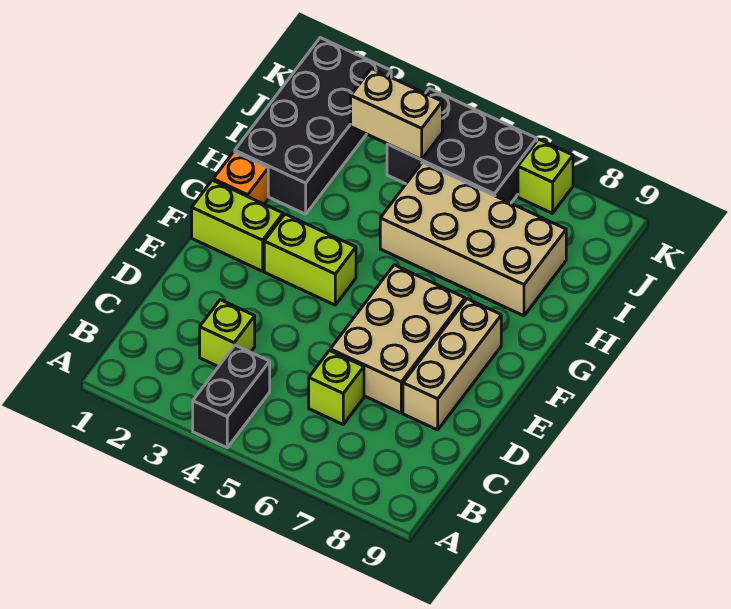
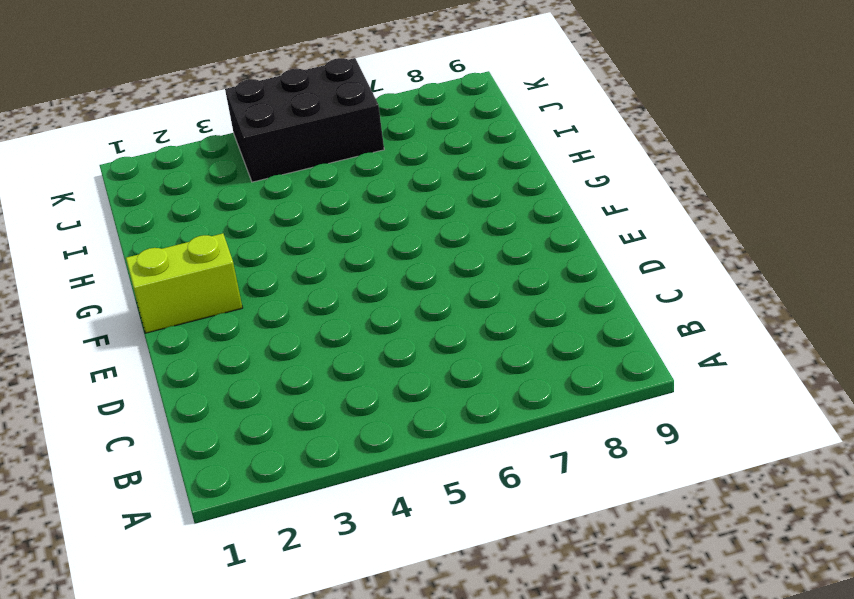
none -> black 1x2 brick [193,345,270,448]
none -> lime 1x1 brick [200,300,255,367]
none -> lime 1x1 brick [309,350,364,424]

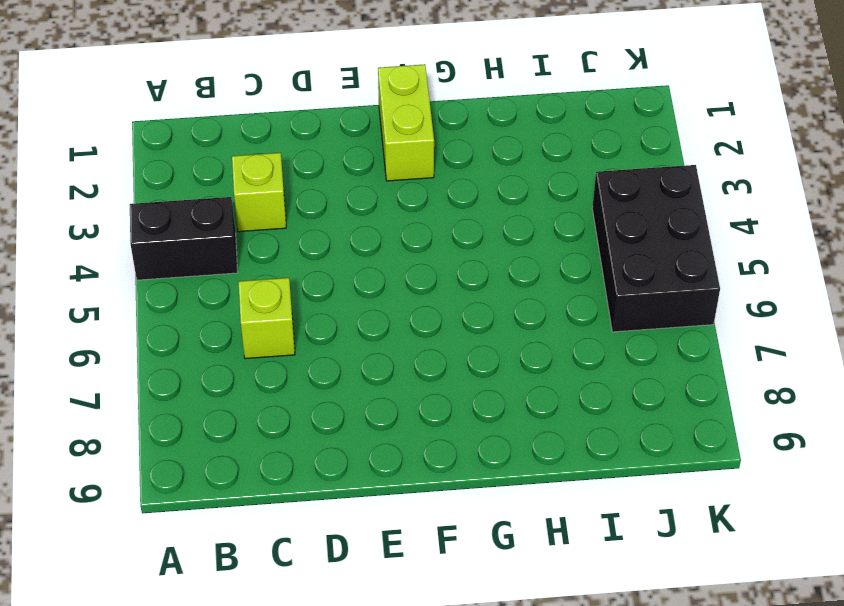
none -> tan 2x3 brick [330,265,465,413]
none -> tan 1x3 brick [403,299,501,430]
none -> lime 1x2 brick [264,214,356,305]

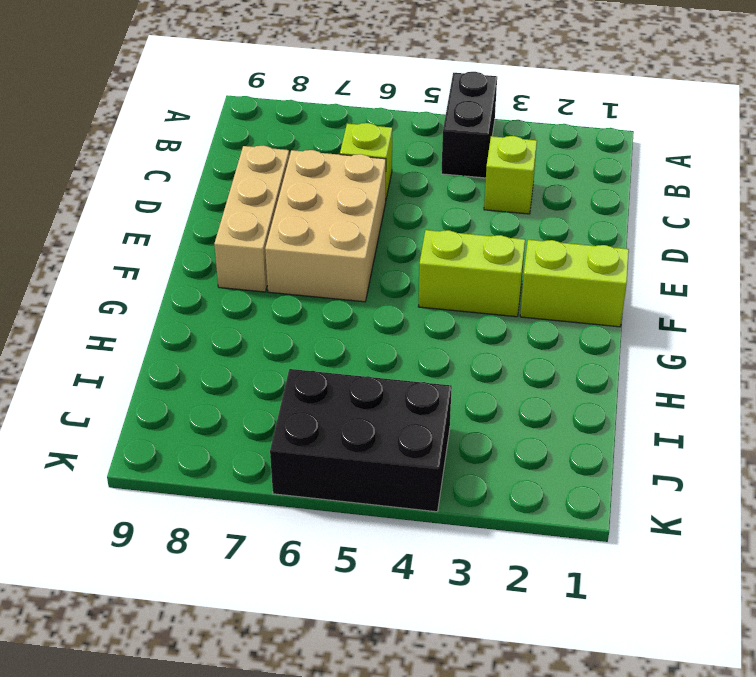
none -> orange 1x1 brick [213,152,268,204]
none -> black 2x4 brick [235,38,391,214]
none -> tan 2x4 brick [380,162,566,316]

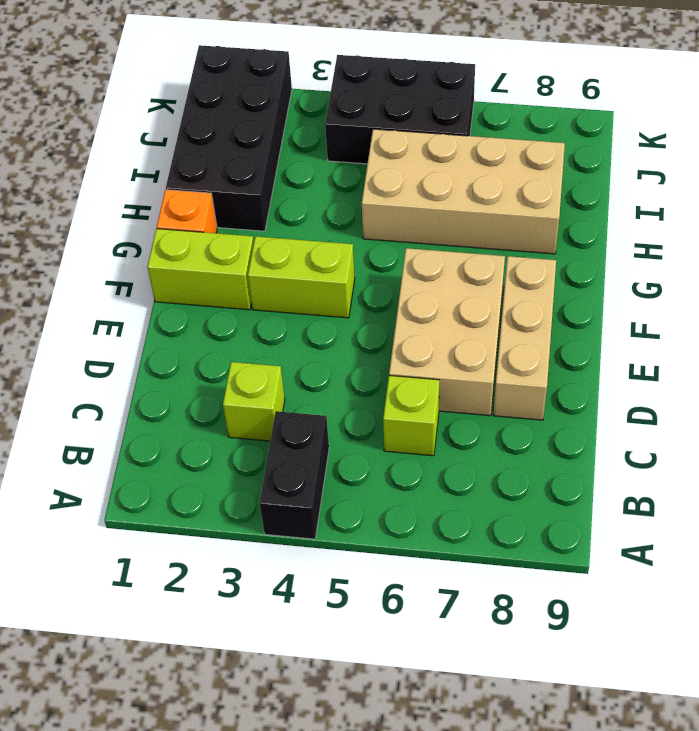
none -> lime 1x1 brick [518,139,573,213]
none -> tan 1x2 brick [351,69,442,160]

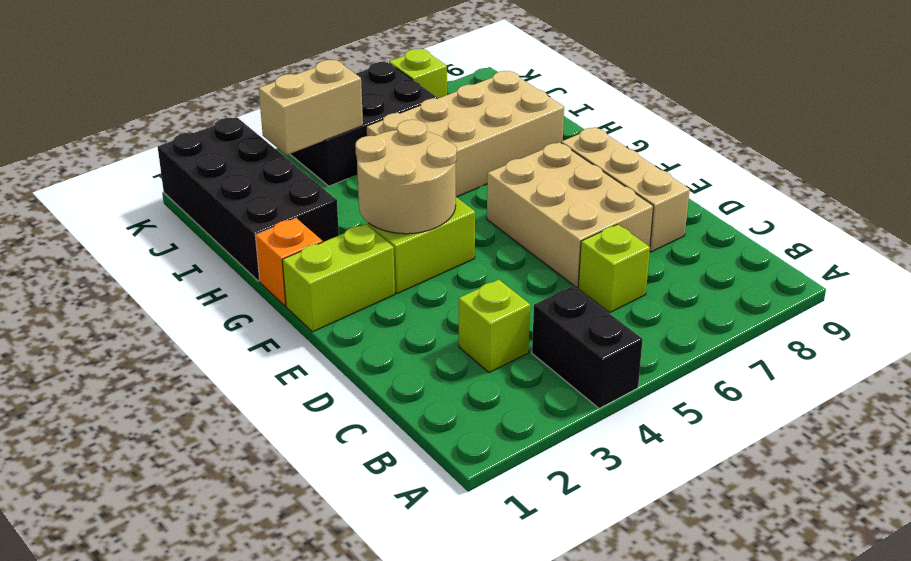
tan 2x2 round brick [355,120,457,234] -> none

